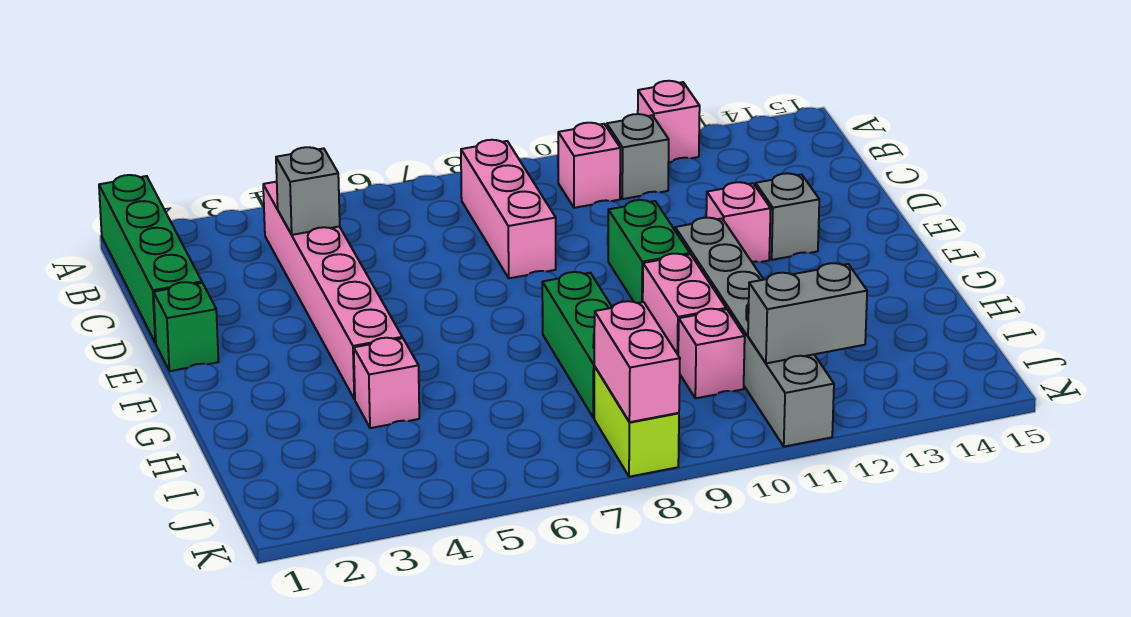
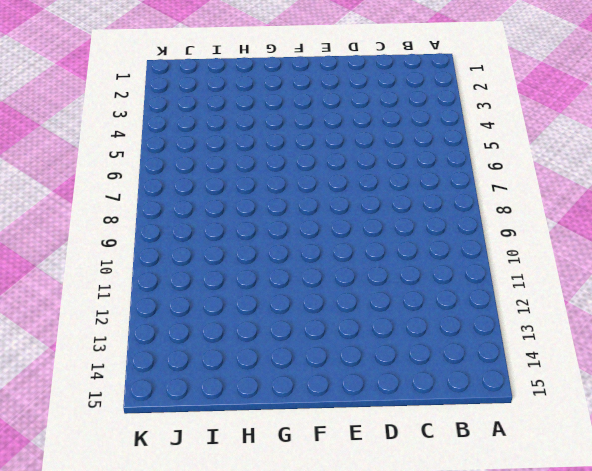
none -> green 1x4 brick [99,175,202,343]
none -> pink 1x1 brick [638,81,700,162]
none -> pink 1x6 brick [263,182,402,399]

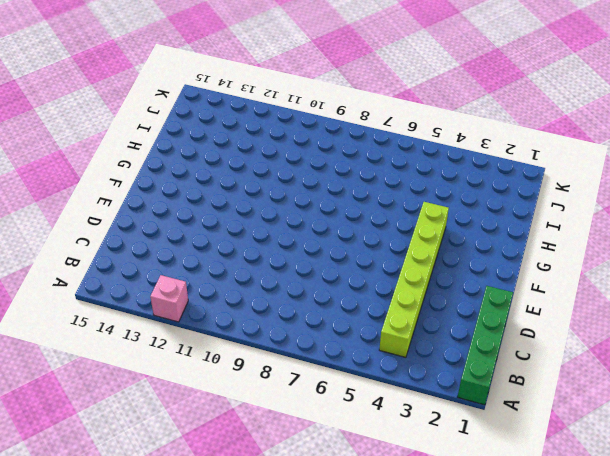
lime 1x6 brick [379,202,449,357] -> pink 1x6 brick [263,182,402,399]
none -> pink 1x3 brick [461,140,556,278]
none -> pink 1x1 brick [558,123,620,208]
none -> grey 1x1 brick [607,114,669,199]

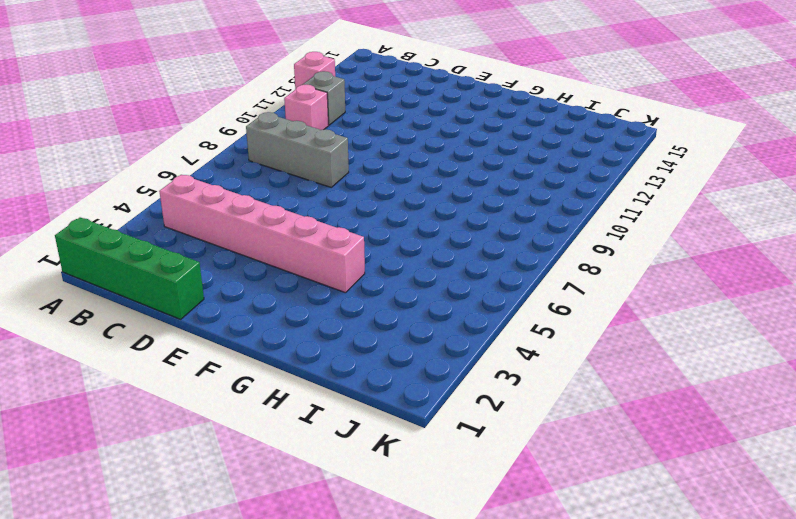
grey 1x3 brick [246,112,349,187] -> pink 1x3 brick [461,140,556,278]
none -> green 1x1 brick [154,282,218,371]
none -> green 1x2 brick [608,200,690,303]
none -> pink 1x1 brick [706,182,771,262]

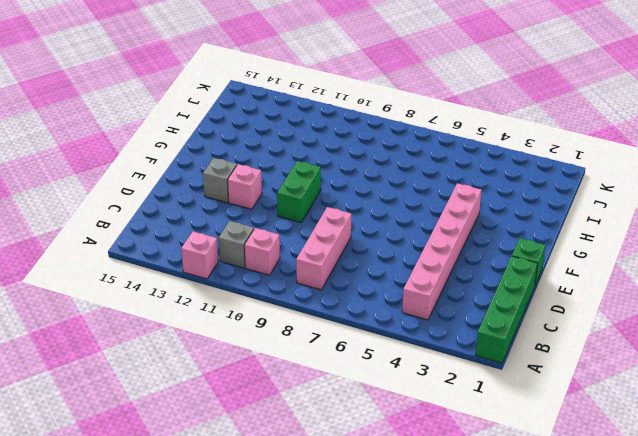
none -> grey 1x6 brick [675,218,834,447]
none -> green 1x3 brick [542,272,612,418]
none -> pink 1x2 brick [643,254,726,355]

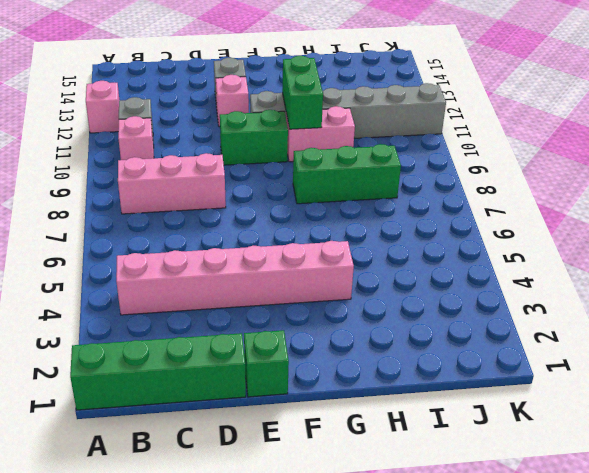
green 1x2 brick [282,56,323,129] -> none
none -> pink 1x1 brick [354,338,419,428]
none -> pink 1x1 brick [678,309,745,398]
none -> lime 1x2 brick [594,366,679,477]

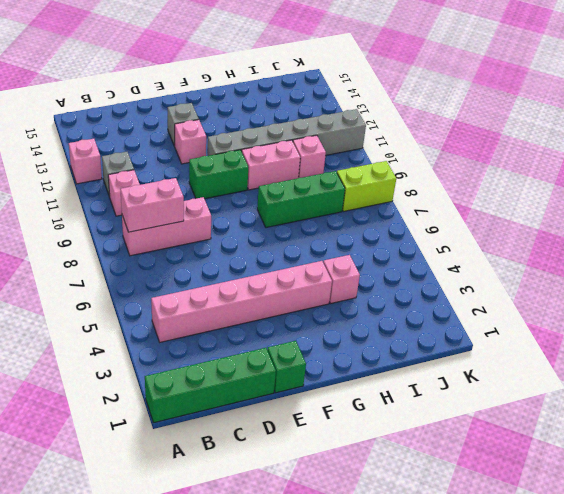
pink 1x2 brick [120,178,184,232] -> pink 1x2 brick moved to [594,301,680,422]
none -> grey 1x1 brick [276,147,340,235]
none -> grey 1x2 brick [748,263,867,363]

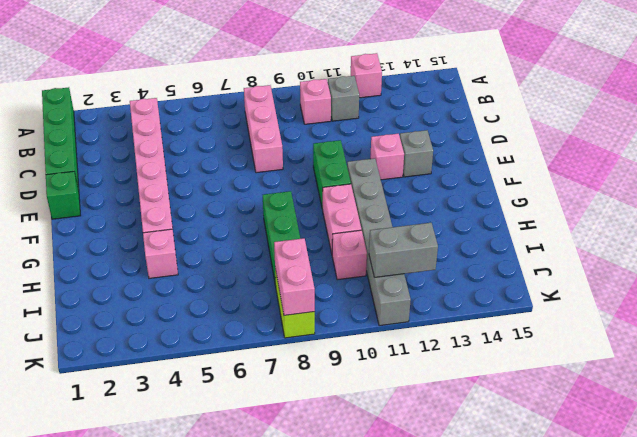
none -> grey 1x1 brick [276,147,340,235]

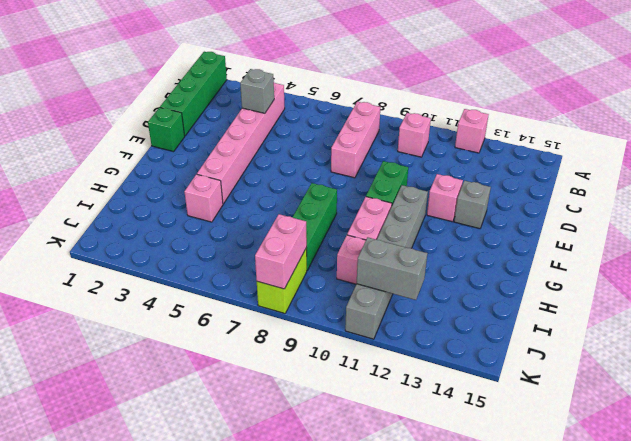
none -> grey 1x1 brick [607,114,669,199]

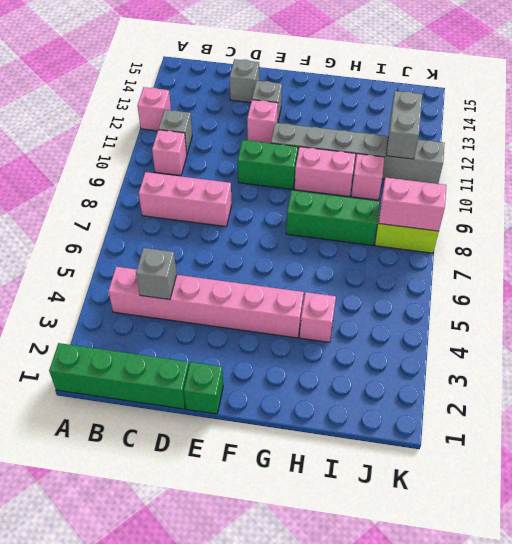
grey 1x1 brick [230,59,259,103] -> none

